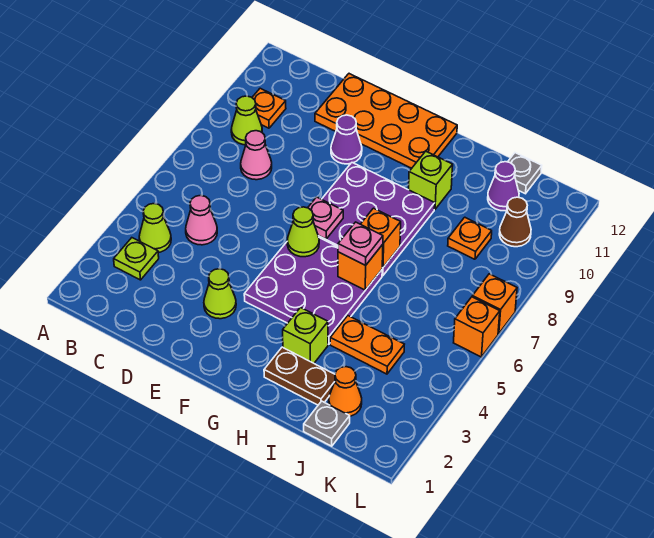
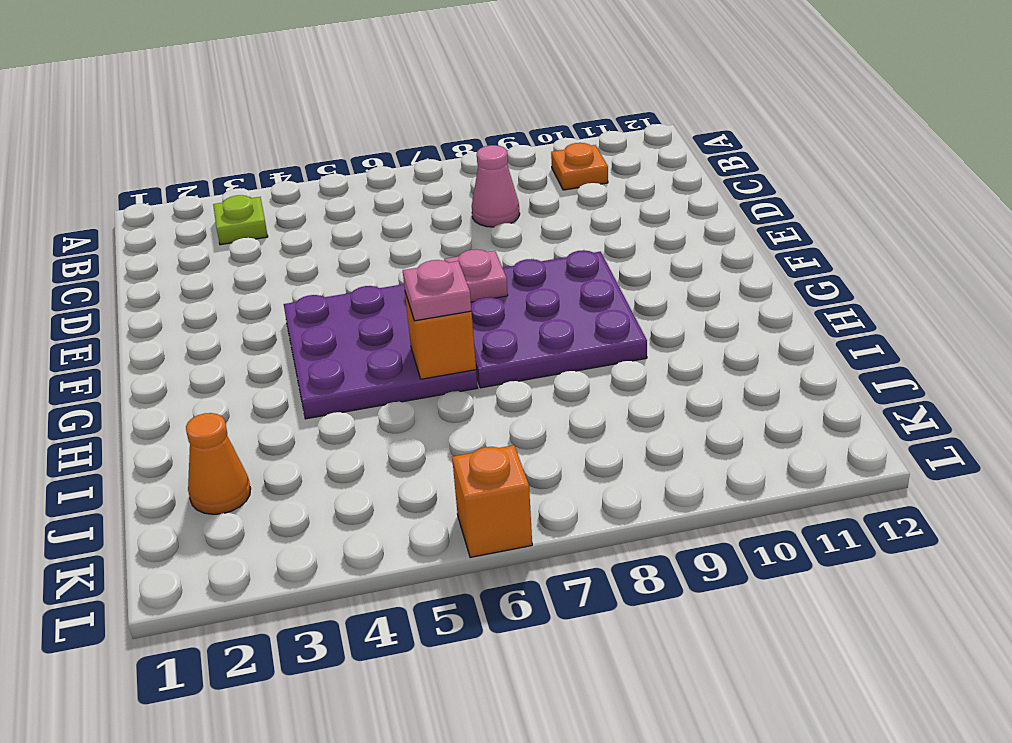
none -> lime 1x1 cone [139,204,171,253]
none -> lime 1x1 cone [231,96,262,145]
none -> pink 1x1 cone [186,195,217,245]

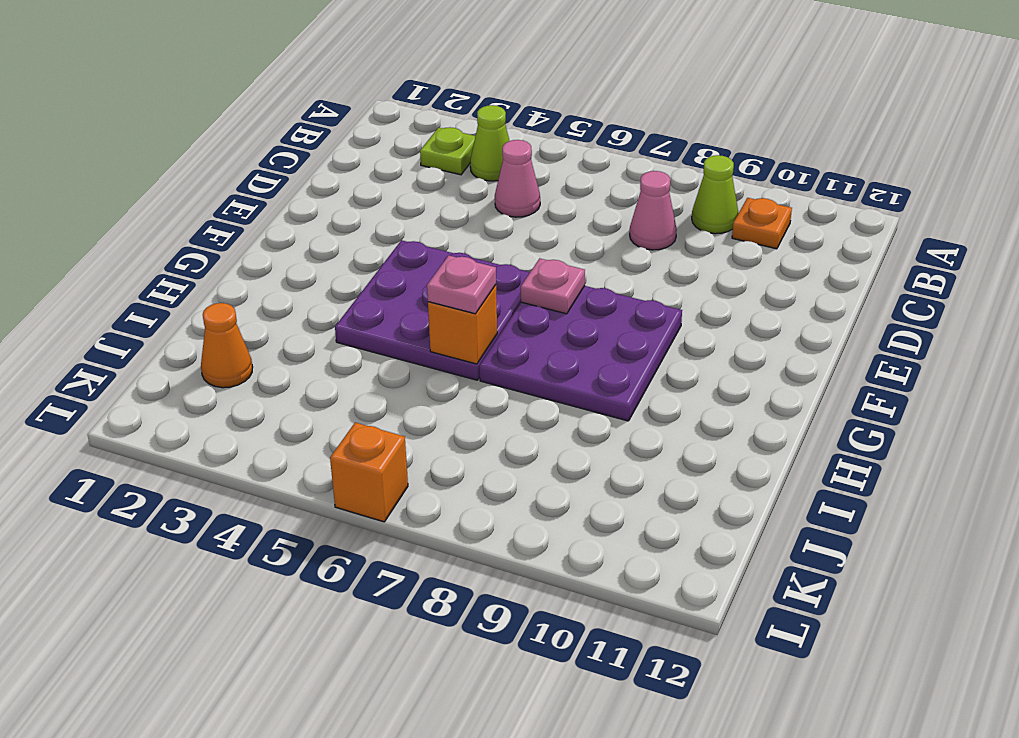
none -> orange 2x4 plate [315,74,457,168]
none -> lime 1x1 cone [204,269,236,319]
none -> purple 1x1 cone [331,115,362,164]

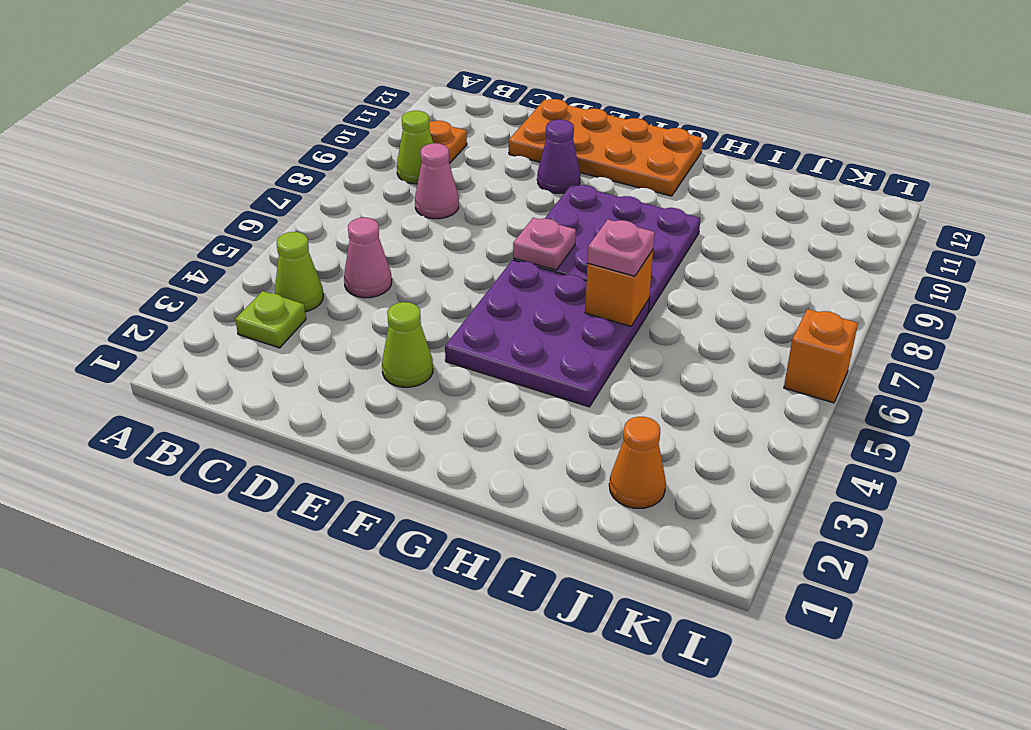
none -> brown 1x2 plate [264,347,335,405]
none -> lime 1x1 brick [283,308,328,363]
none -> lime 1x1 brick [409,151,453,209]

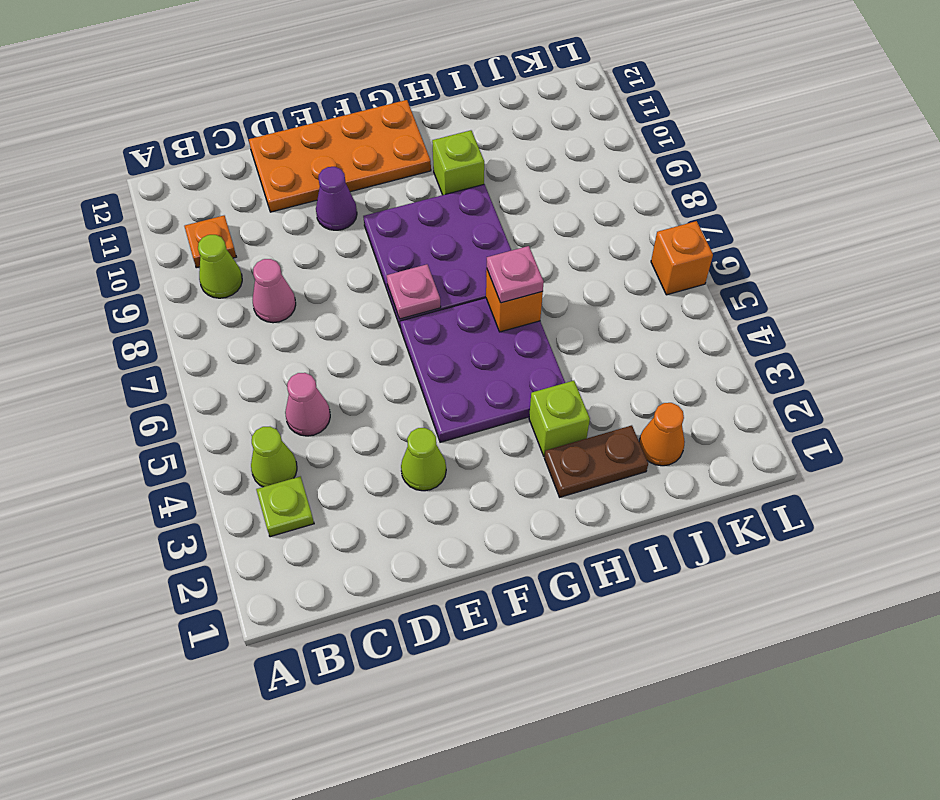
none -> orange 1x2 plate [330,316,404,374]
none -> grey 1x1 plate [304,401,350,446]
none -> orange 1x1 plate [448,217,492,259]

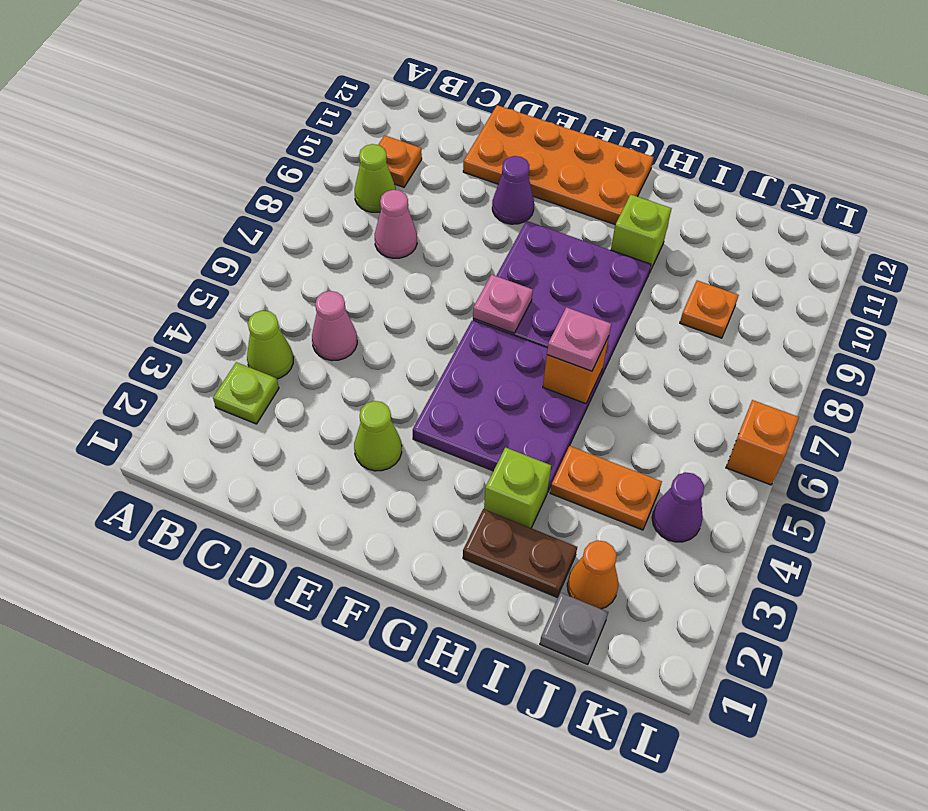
purple 1x1 cone [652,472,704,542] -> purple 1x1 cone moved to [488,162,519,211]
none -> grey 1x1 plate [508,153,542,194]
none -> brown 1x1 cone [499,197,531,247]
none -> orange 1x1 brick [472,274,517,334]

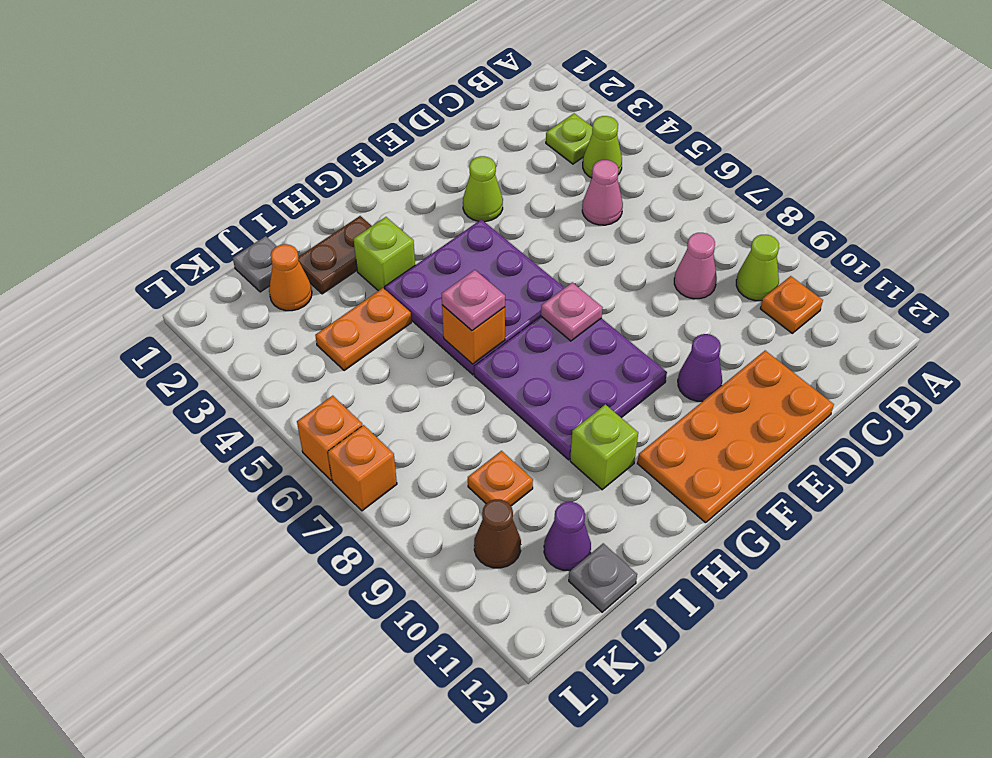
none -> lime 1x1 cone [287,207,319,257]
none -> orange 1x1 brick [361,208,401,268]

